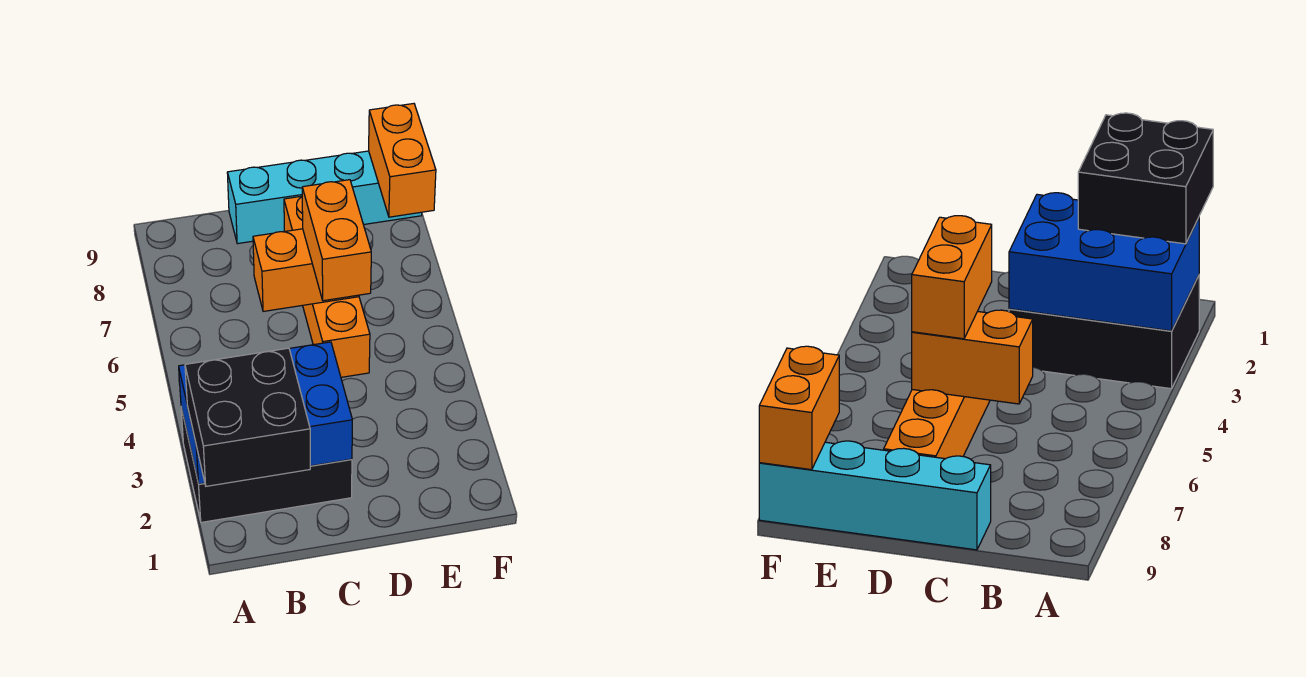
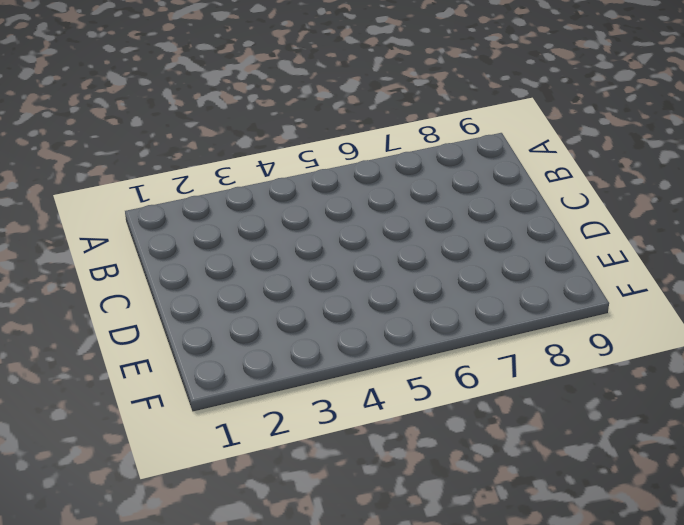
none -> black 2x3 brick [181,408,352,522]
none -> cyan 1x4 brick [227,151,422,244]

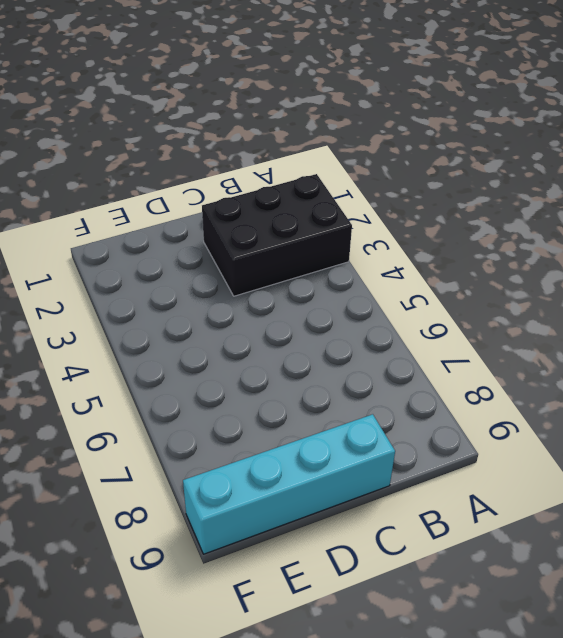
none -> orange 1x4 brick [284,196,370,377]
none -> blue 2x3 brick [179,342,352,484]

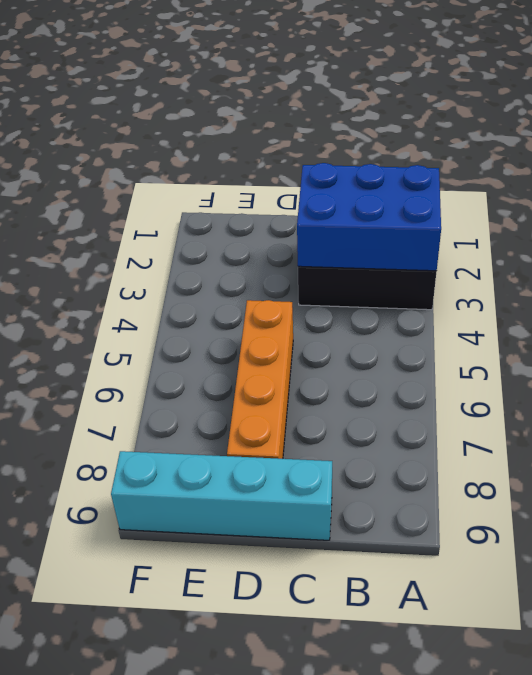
none -> orange 1x2 brick [253,229,359,311]
none -> orange 1x2 brick [369,104,436,217]

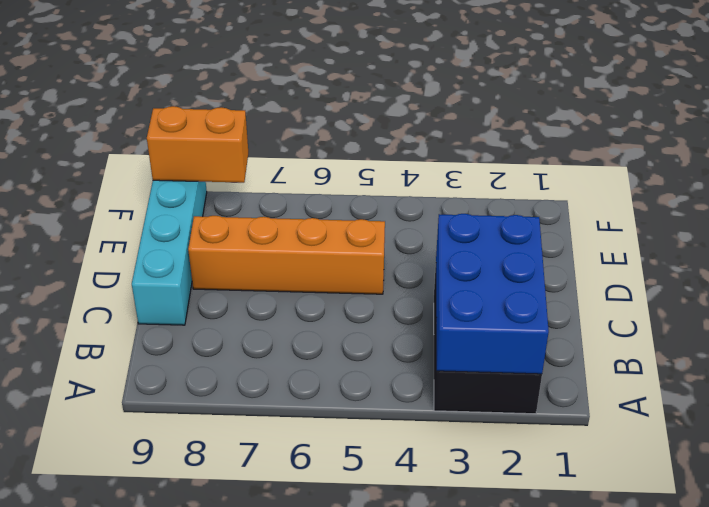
none -> orange 1x2 brick [253,229,359,311]
none -> black 2x2 brick [185,348,310,486]

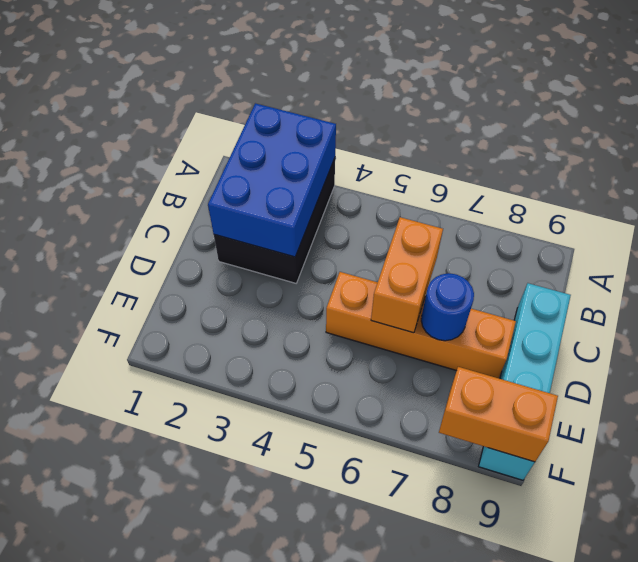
blue 1x1 round brick [421,273,474,341] -> none
none -> black 2x2 brick [185,348,310,486]
none -> orange 1x2 brick [302,180,371,301]

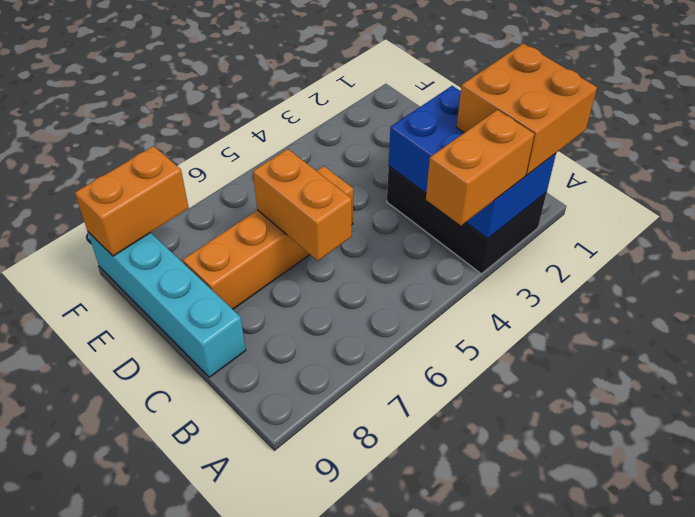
orange 2x2 brick [457,43,597,175] -> black 2x2 brick [185,348,310,486]
orange 1x2 brick [426,110,534,225] -> orange 1x2 brick moved to [302,180,371,301]

